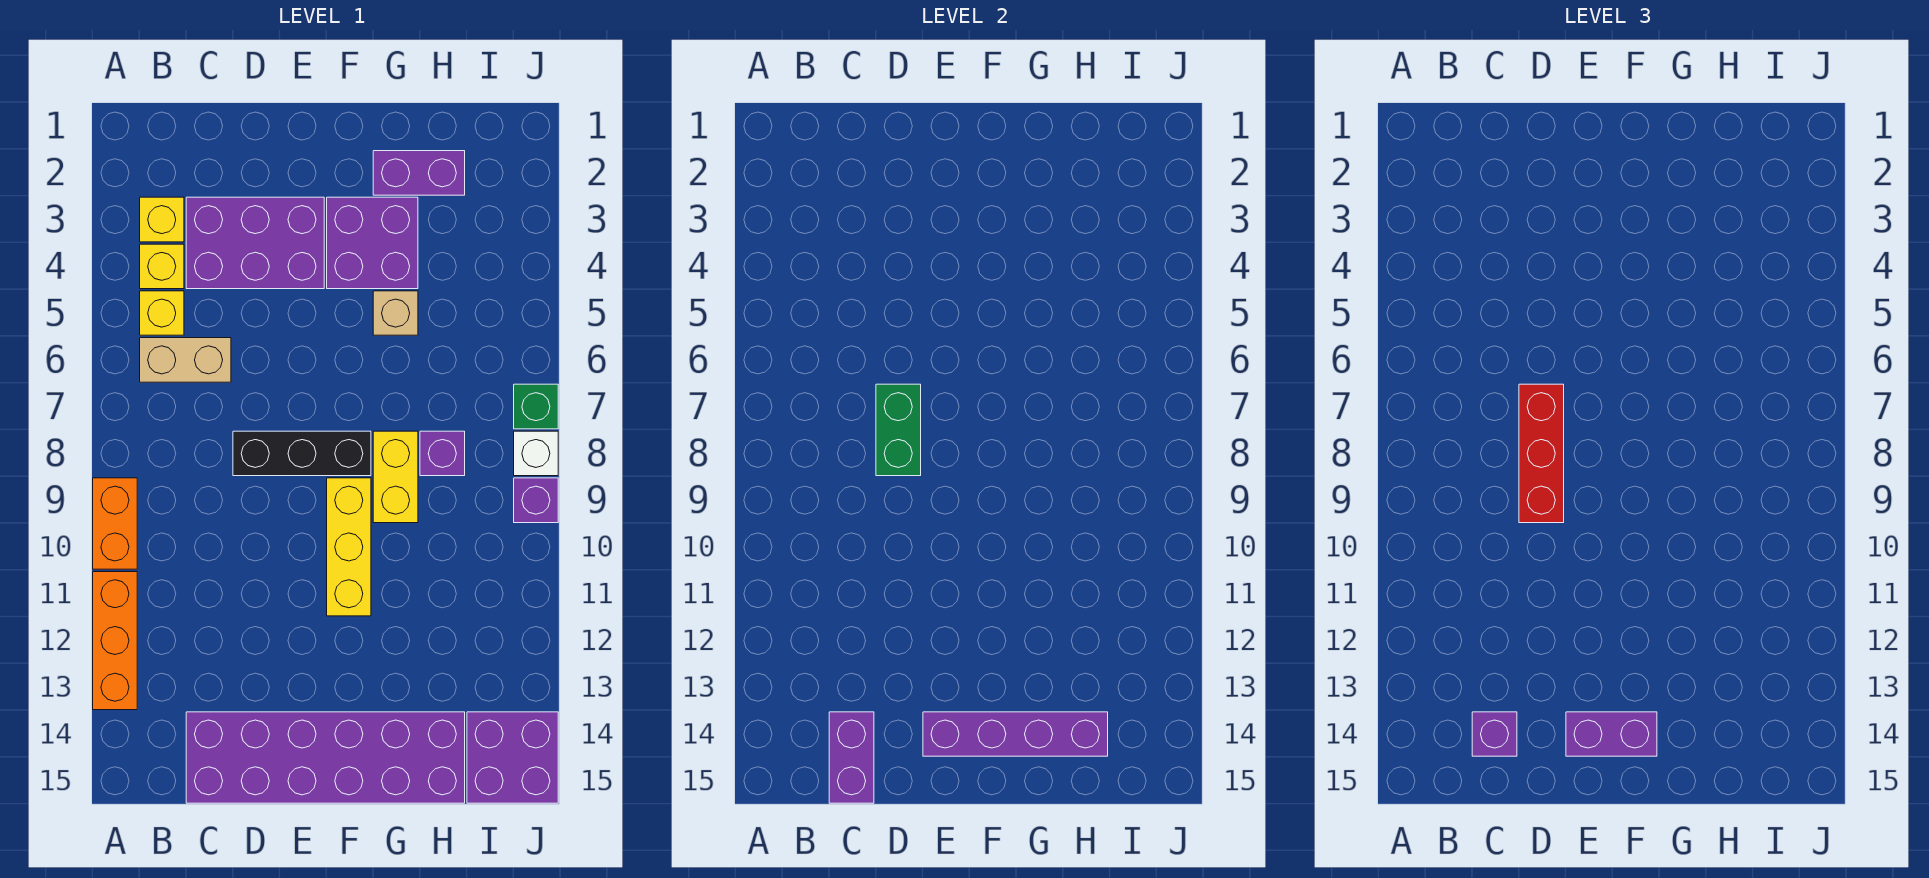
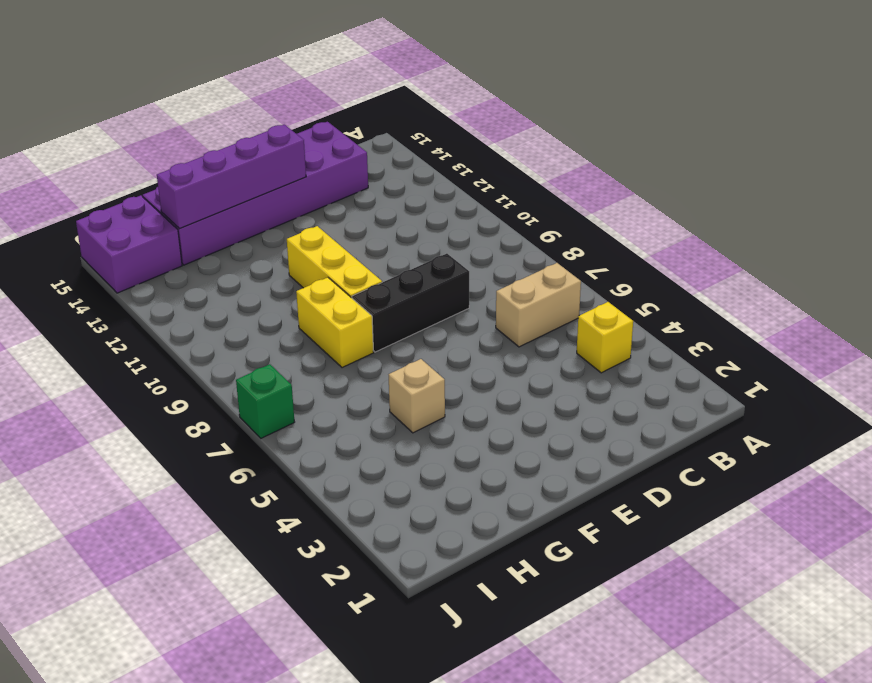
none -> orange 1x2 brick [93,478,137,569]
none -> orange 1x3 brick [93,572,137,710]
none -> yellow 1x1 brick [140,197,184,242]

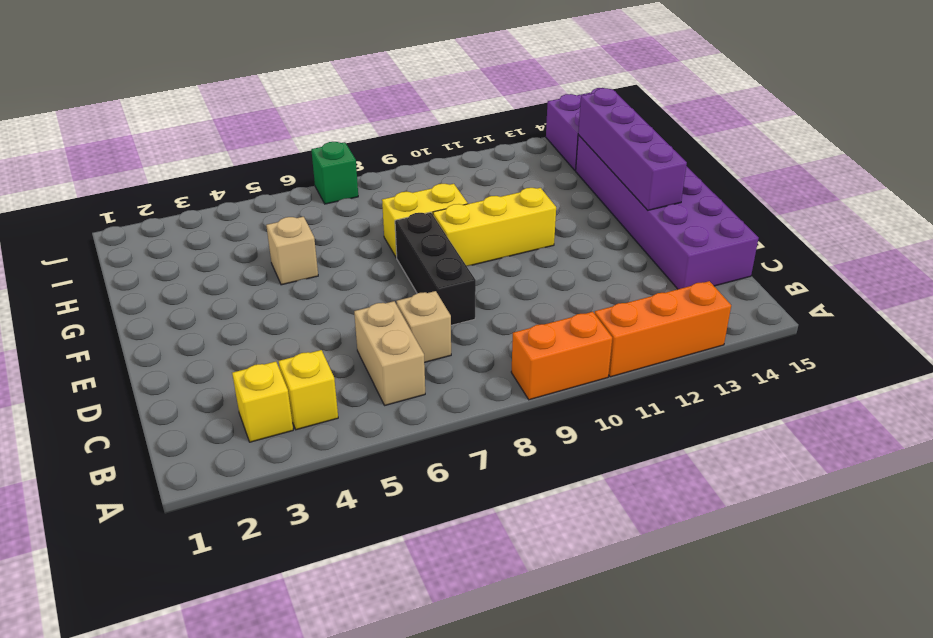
tan 1x1 brick [396,291,451,363] -> none
none -> yellow 1x1 brick [140,291,184,335]
none -> purple 2x3 brick [186,197,324,289]
none -> purple 2x2 brick [327,197,418,289]

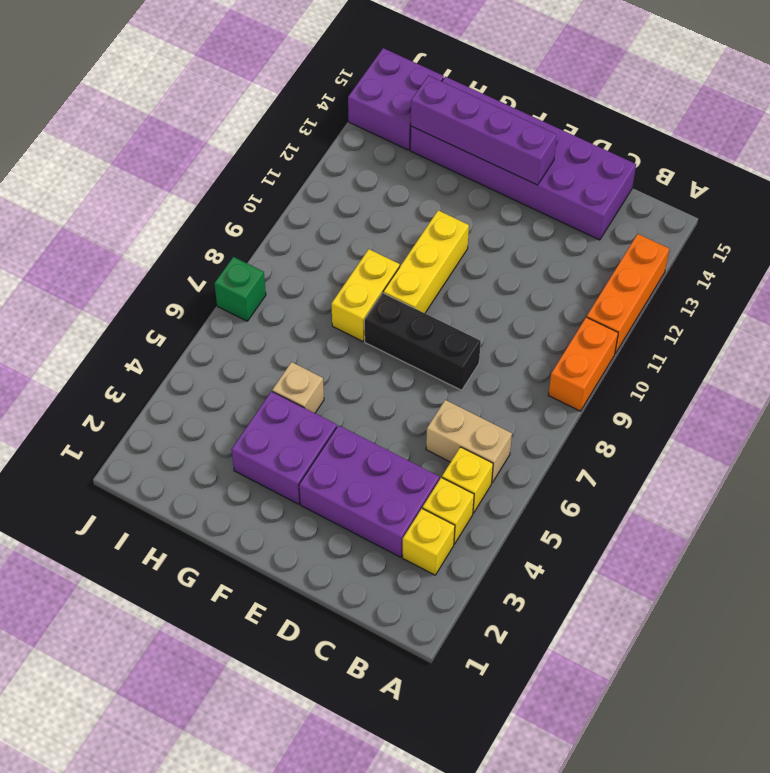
none -> purple 1x2 brick [373,151,465,195]
none -> purple 1x1 brick [420,431,465,476]
none -> white 1x1 brick [514,431,558,476]

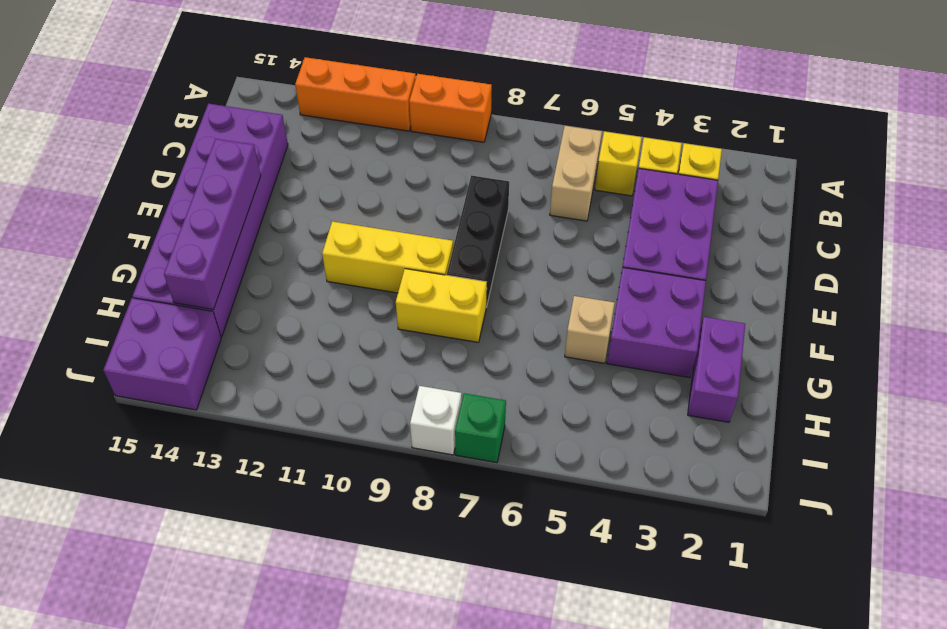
none -> purple 1x1 brick [420,431,465,476]
none -> purple 1x1 brick [514,478,558,523]
none -> purple 1x2 brick [829,712,874,803]

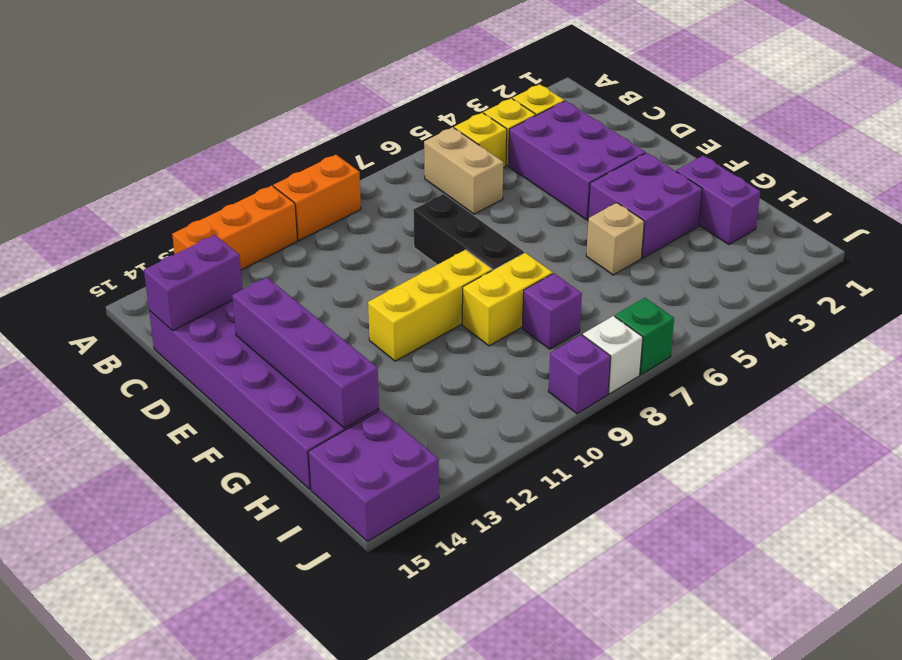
none -> green 1x2 brick [876,384,921,476]
none -> purple 1x1 brick [1472,712,1517,756]
none -> red 1x3 brick [1519,384,1564,523]

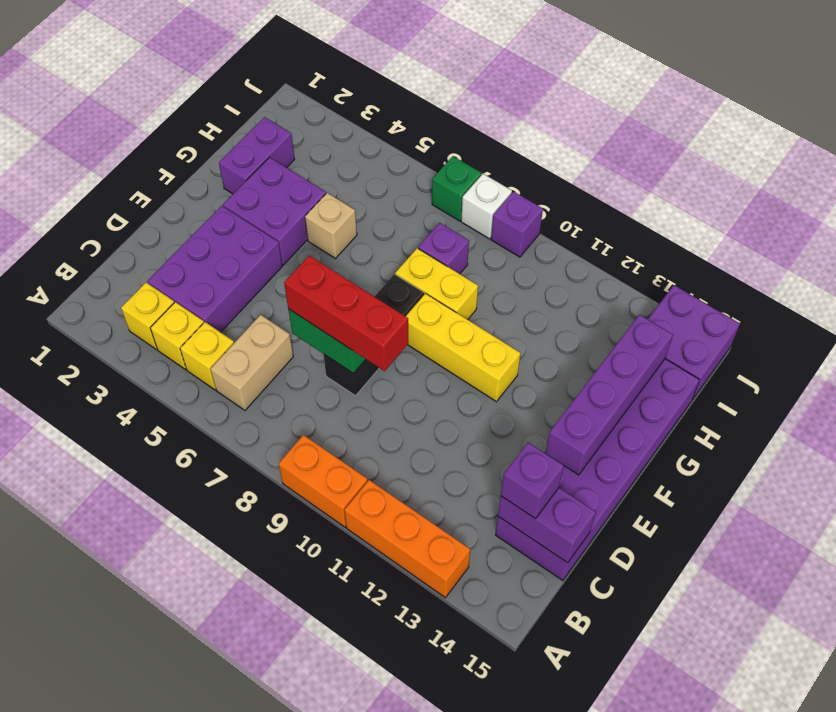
none -> purple 1x2 brick [1566,712,1657,756]

